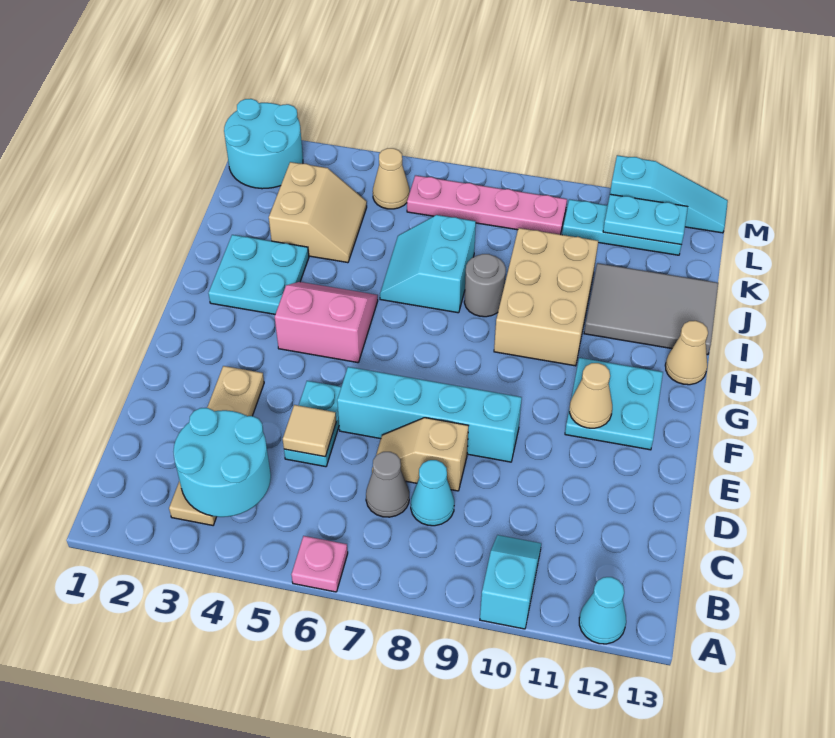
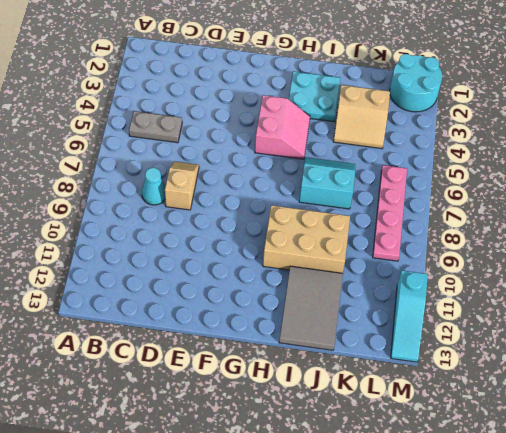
grey 1x2 plate [129,111,182,143] -> none
none -> pink 1x1 plate [291,536,348,592]
none -> cyan 1x2 slope [480,535,541,629]
none -> cyan 1x1 cone [579,577,626,644]

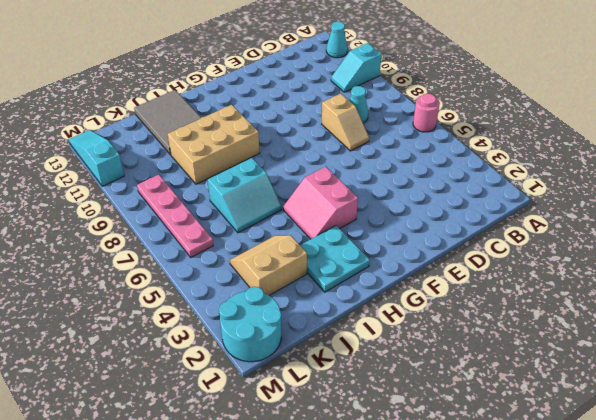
pink 1x1 round brick [413,94,440,132] -> pink 1x1 plate [291,536,348,592]
none -> tan 1x4 plate [169,366,264,525]
none -> grey 1x1 cone [366,452,409,517]
none -> cyan 1x2 plate [284,381,341,467]

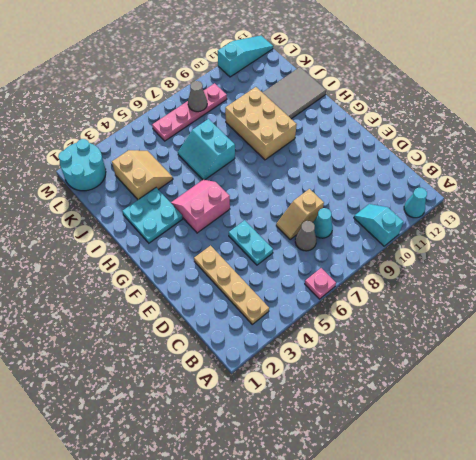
grey 1x1 cone [188,81,207,112] -> none
none -> cyan 1x4 brick [337,367,522,462]
none -> cyan 2x2 plate [565,358,663,450]
none -> tan 1x1 cone [665,321,708,385]

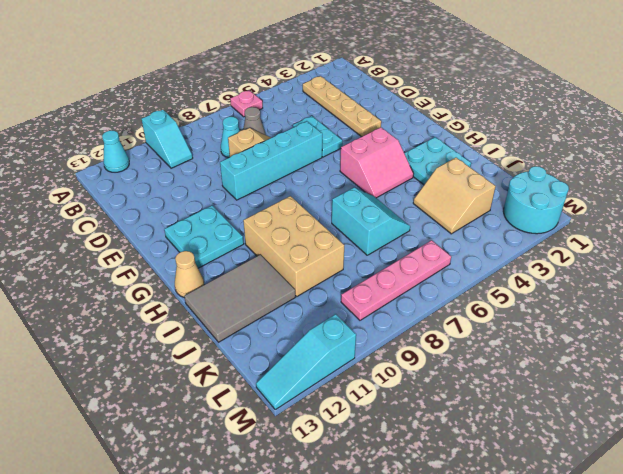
none -> grey 1x1 round brick [464,254,506,317]
none -> tan 1x1 cone [373,148,410,209]
none -> cyan 1x3 plate [562,199,681,255]

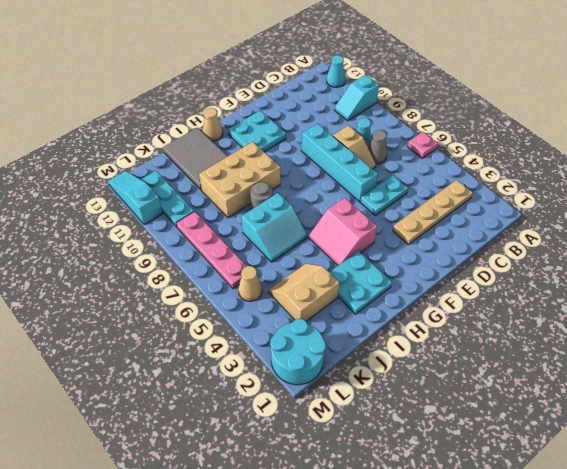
none -> cyan 2x2 round brick [173,408,271,517]
none -> tan 1x1 tile [283,405,336,457]
none -> tan 1x1 cone [570,363,612,428]

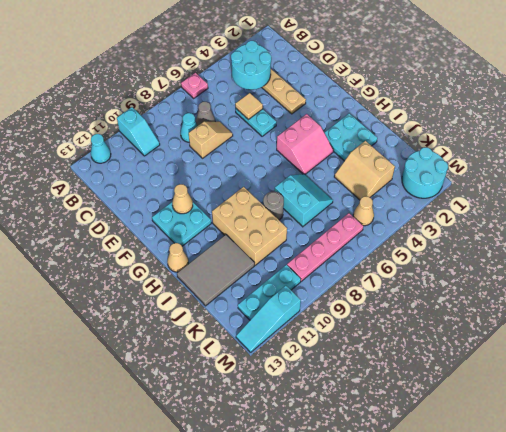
none -> cyan 1x4 brick [337,367,522,462]
none -> cyan 1x2 plate [603,194,688,245]

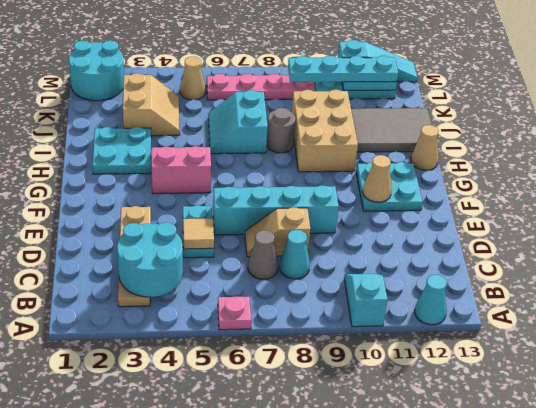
cyan 1x4 plate [288,56,399,82] -> none

